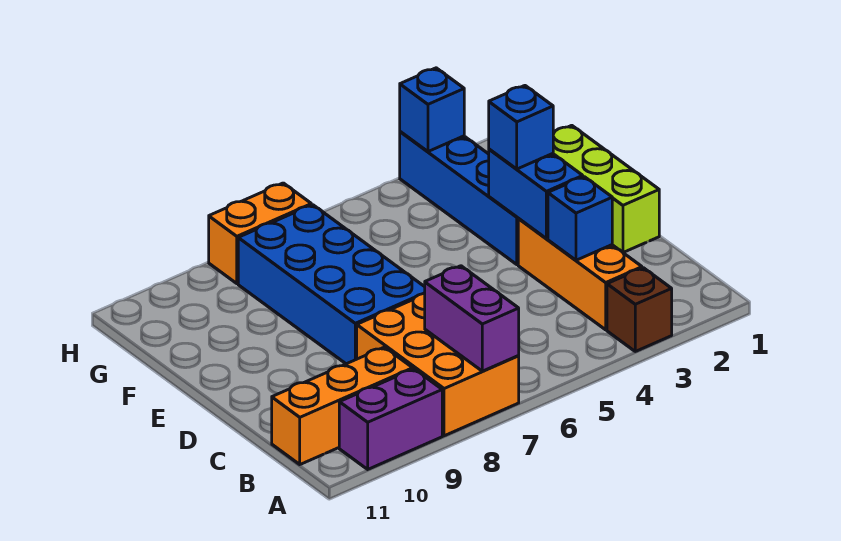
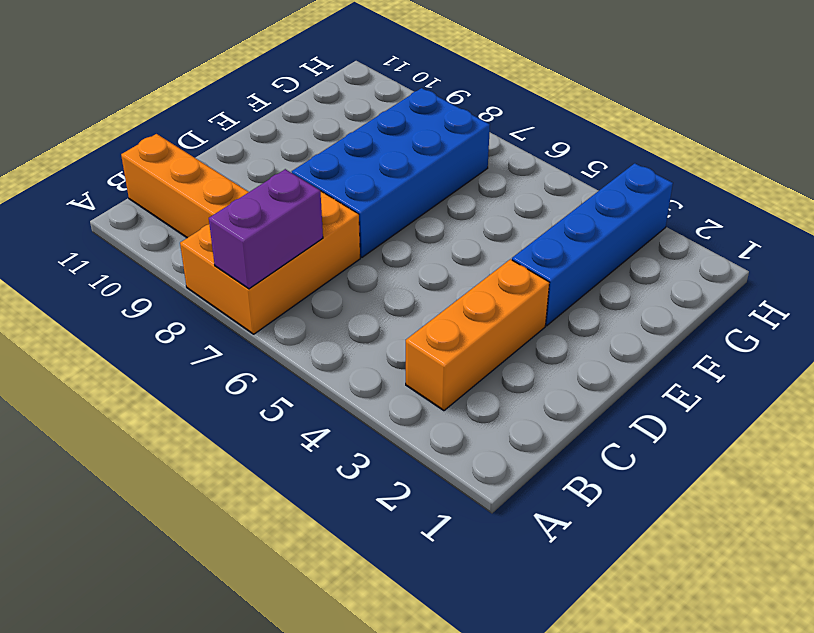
none -> brown 1x1 brick [607,268,672,351]
none -> purple 1x2 brick [339,369,442,469]
none -> lime 1x3 brick [553,125,659,253]

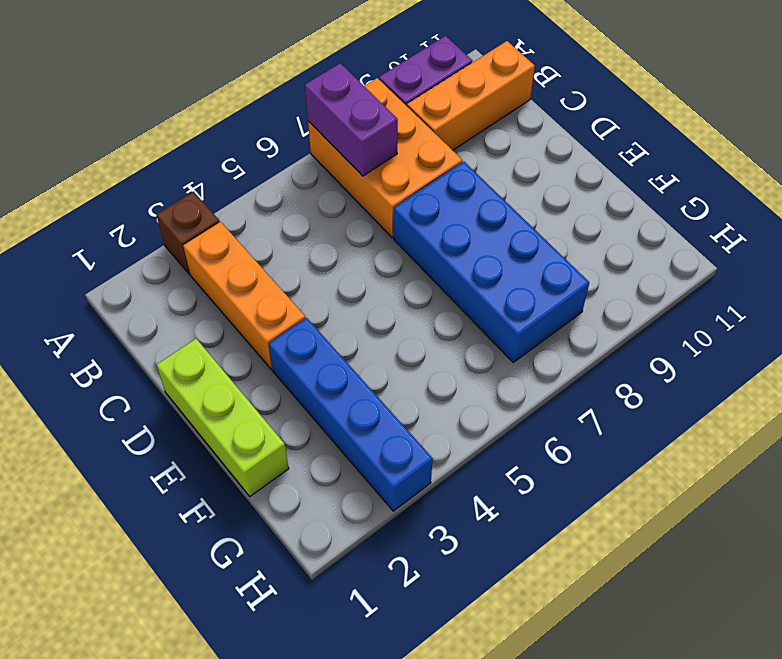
none -> orange 1x2 brick [209,183,311,283]
none -> blue 1x1 brick [548,177,612,260]
none -> blue 1x2 brick [489,149,583,239]

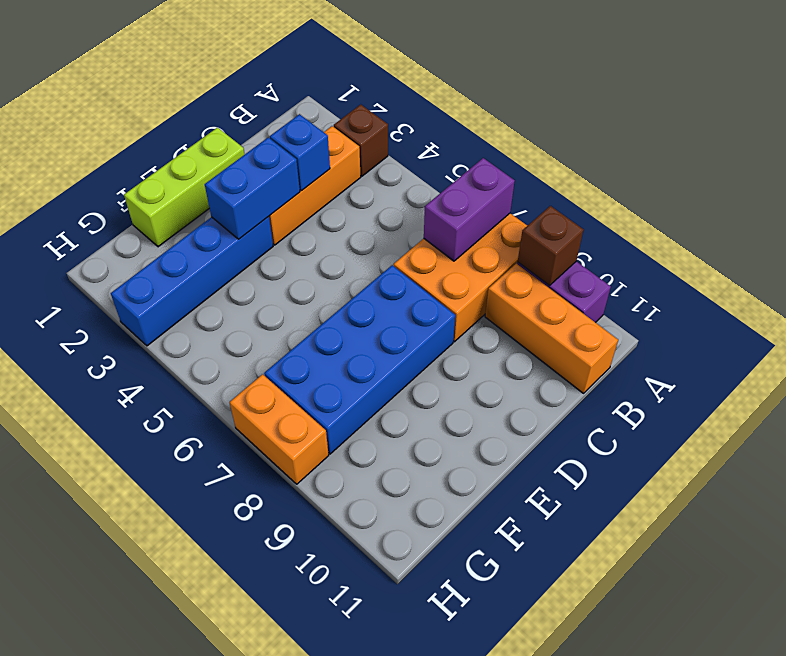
brown 1x1 brick [518,206,583,286] -> none
none -> blue 1x1 brick [400,68,464,152]
none -> blue 1x1 brick [489,86,553,169]

